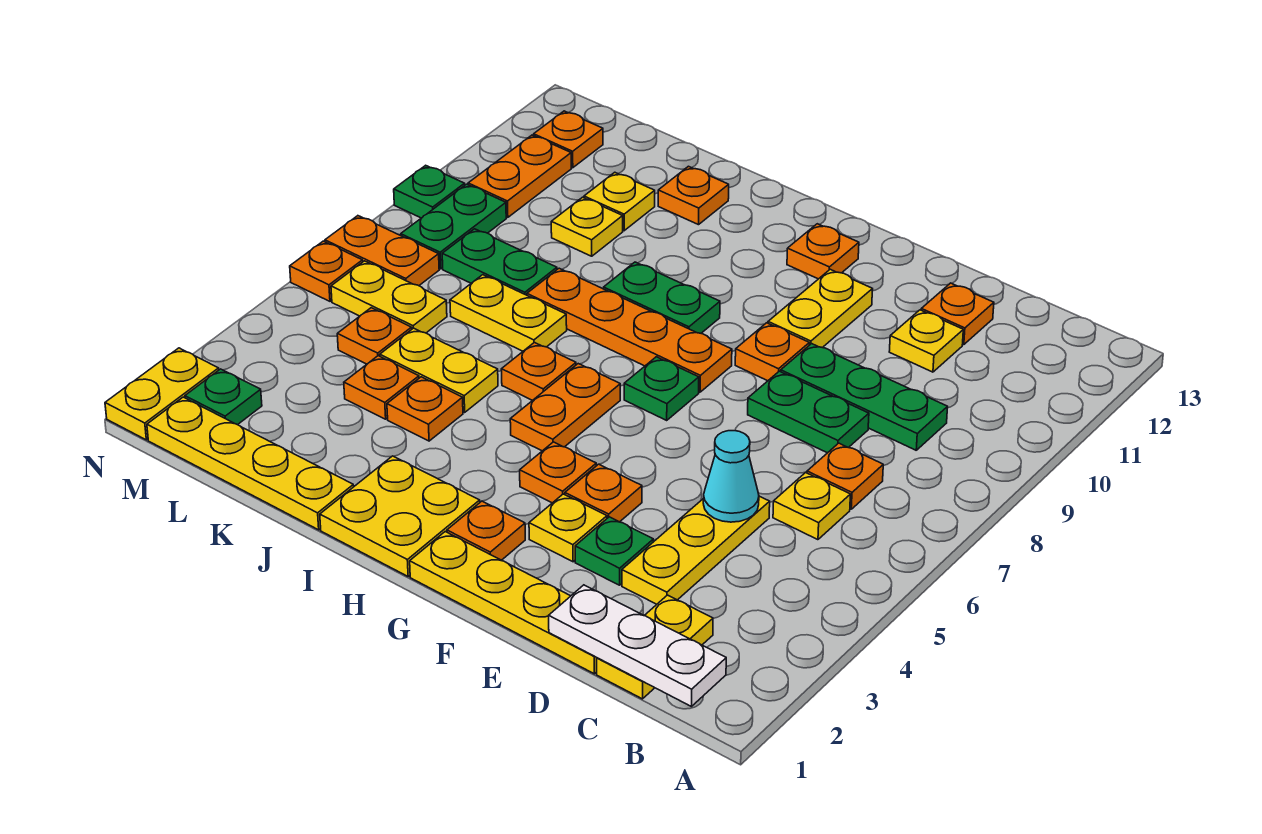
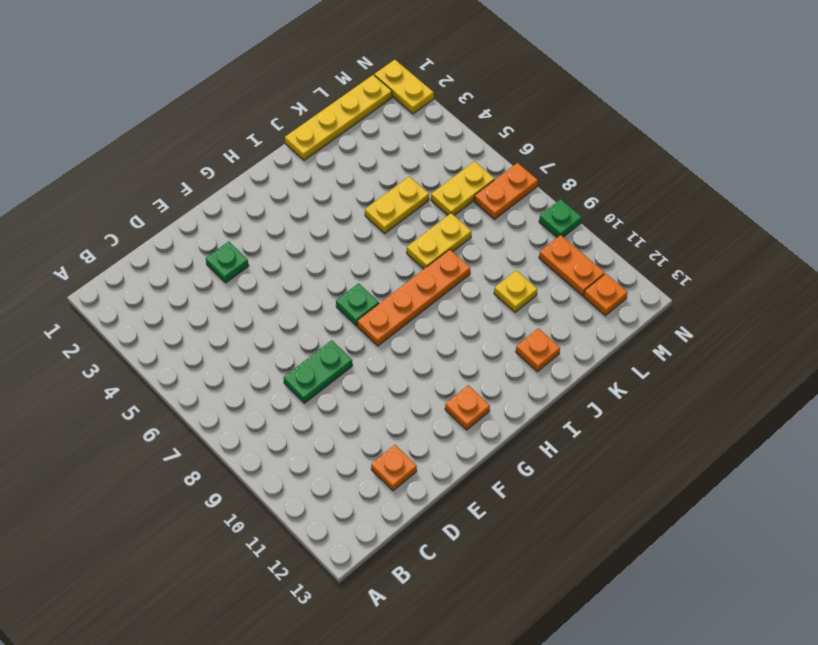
none -> yellow 1x2 plate [597,595,713,699]
none -> yellow 1x1 plate [773,473,850,540]
none -> orange 1x1 plate [807,443,883,509]
none -> green 1x3 plate [781,344,948,450]

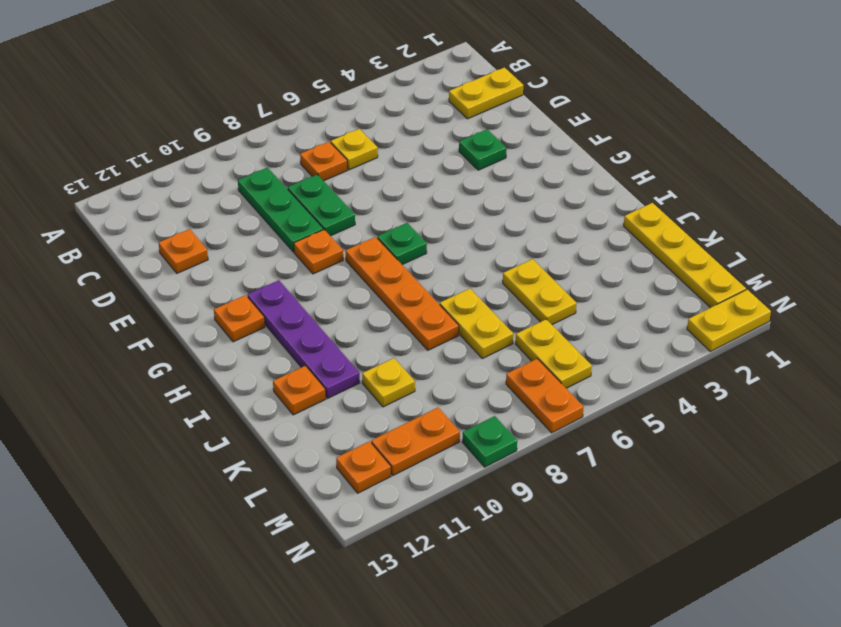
purple 1x4 plate [247,280,360,398] -> none
none -> yellow 1x4 plate [410,532,597,674]
none -> yellow 1x3 plate [622,496,770,604]
none -> yellow 1x1 plate [889,310,963,372]
none -> yellow 1x1 plate [529,494,607,562]

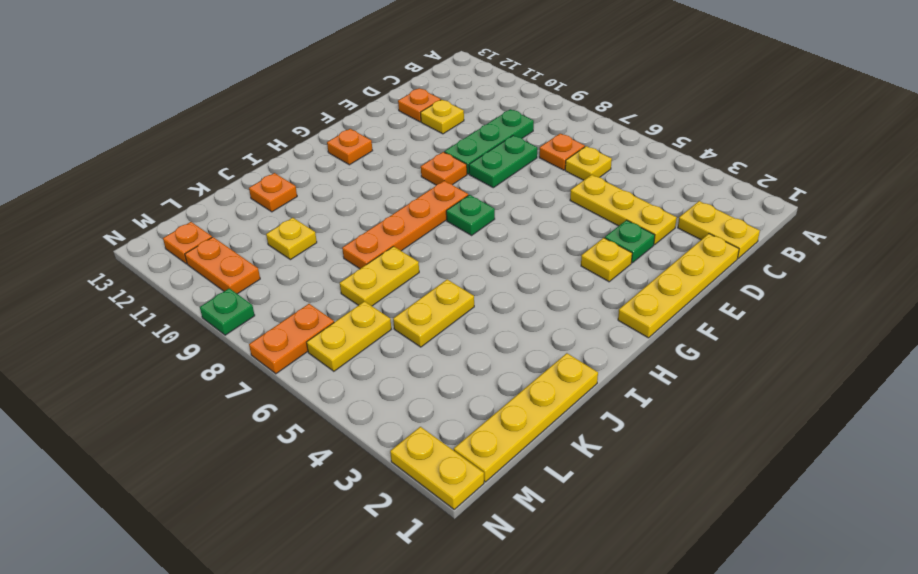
none -> orange 1x1 plate [565,464,642,522]
none -> yellow 1x2 plate [768,269,873,348]
none -> orange 1x1 plate [447,501,525,560]
none -> orange 1x1 plate [520,442,596,503]

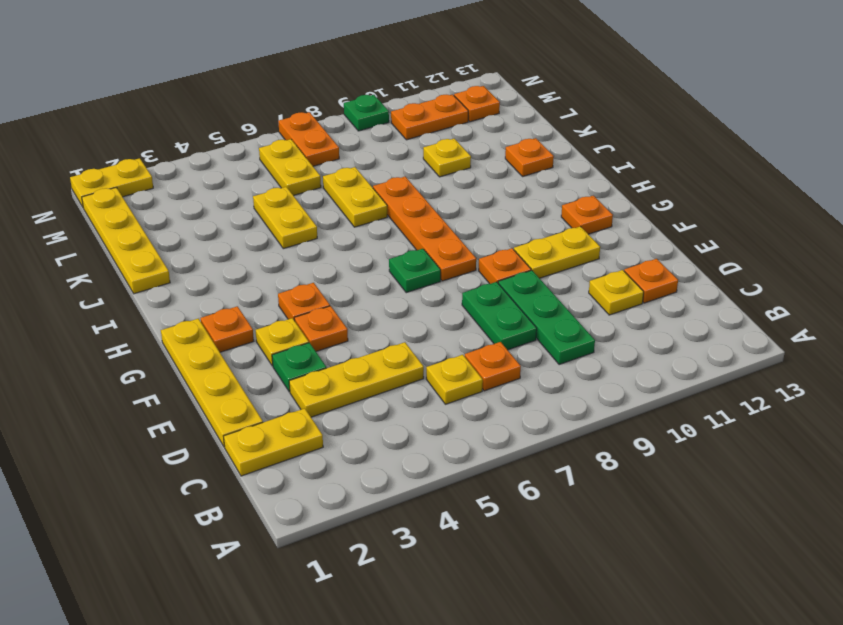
none -> yellow 2x2 plate [320,456,480,576]
none -> orange 1x2 plate [510,364,620,451]
none -> green 1x2 plate [604,262,720,333]
none -> orange 1x1 plate [501,343,576,400]

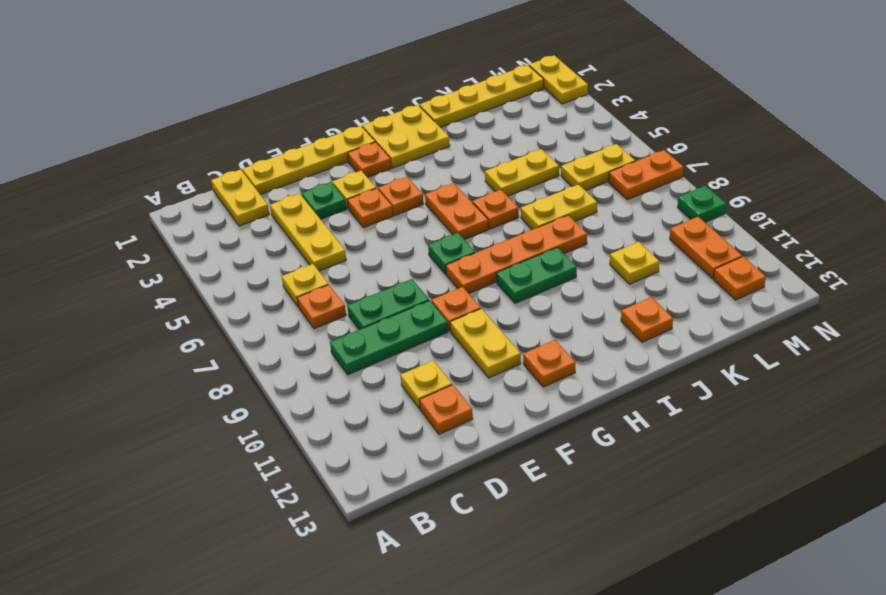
none -> orange 1x1 plate [387,377,463,441]
none -> orange 1x1 plate [344,356,419,419]
none -> green 1x2 plate [442,229,557,295]
none -> yellow 1x1 plate [584,172,655,231]

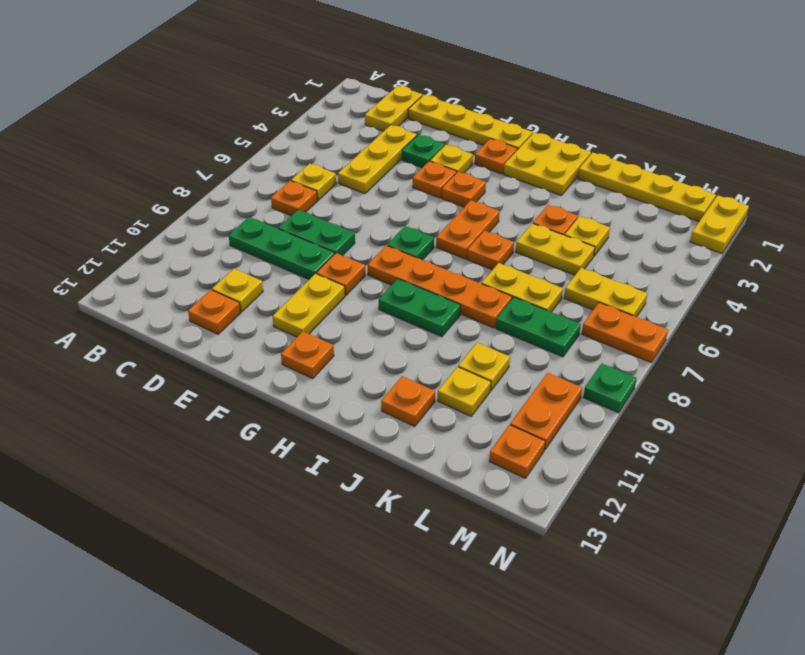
yellow 1x1 plate [565,216,610,256] -> orange 1x1 plate [344,356,419,419]
none -> orange 1x1 plate [337,308,412,364]
none -> green 1x1 plate [185,369,262,425]
none -> green 1x2 plate [401,184,506,269]
none -> orange 1x1 plate [290,241,363,301]

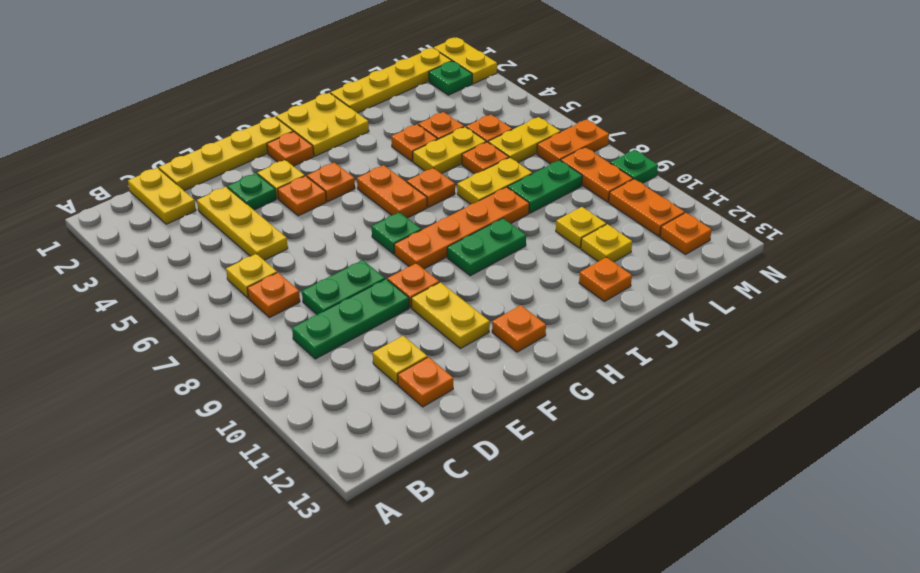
orange 1x1 plate [462,142,509,174] -> orange 1x1 plate moved to [290,241,363,301]
orange 1x2 plate [561,147,633,202] -> green 1x2 plate [401,184,506,269]
none -> white 1x3 plate [549,585,726,706]
none -> cyan 1x1 cone [703,431,759,522]

